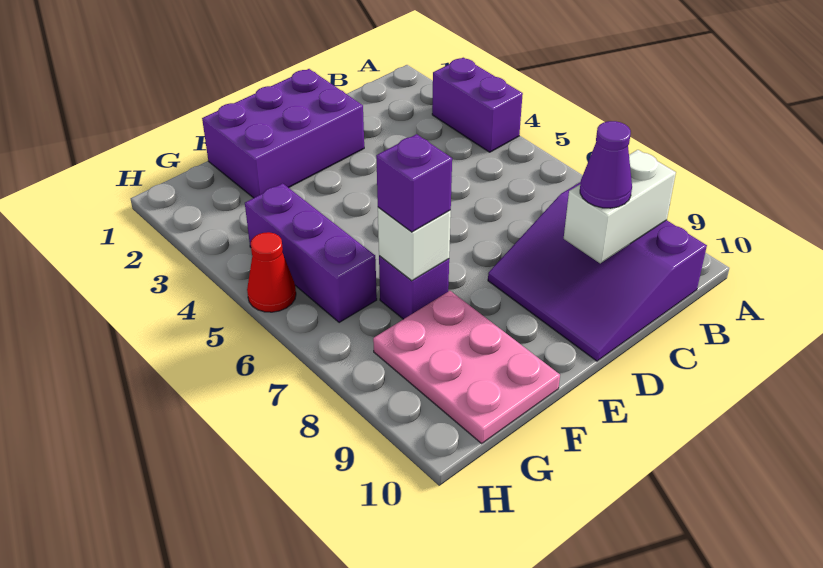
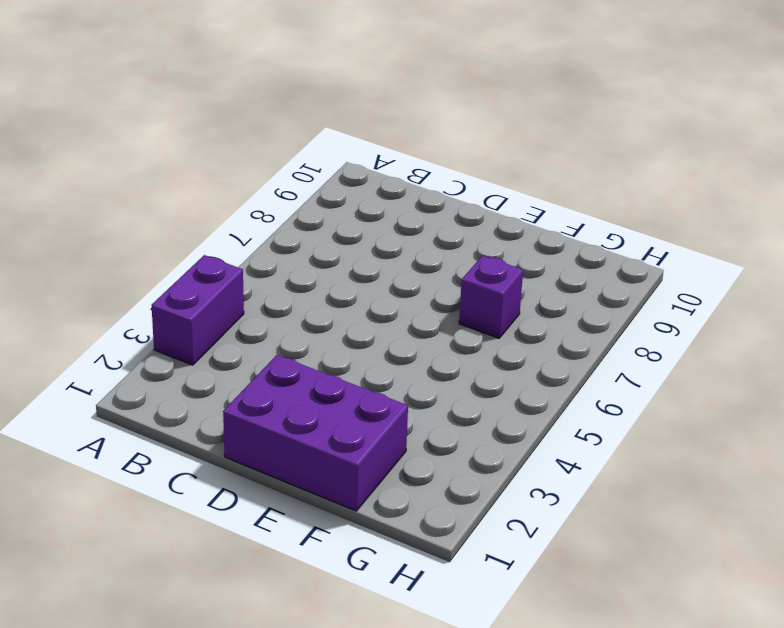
none -> purple 3x3 slope [488,182,707,361]
none -> pink 2x3 plate [373,291,560,443]

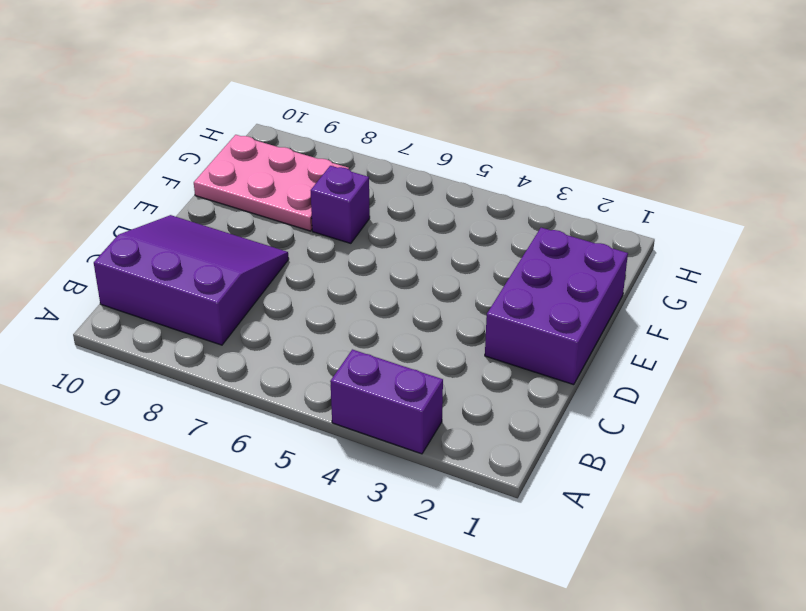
none -> purple 1x3 brick [245,183,377,323]
none -> red 1x1 cone [247,232,296,312]

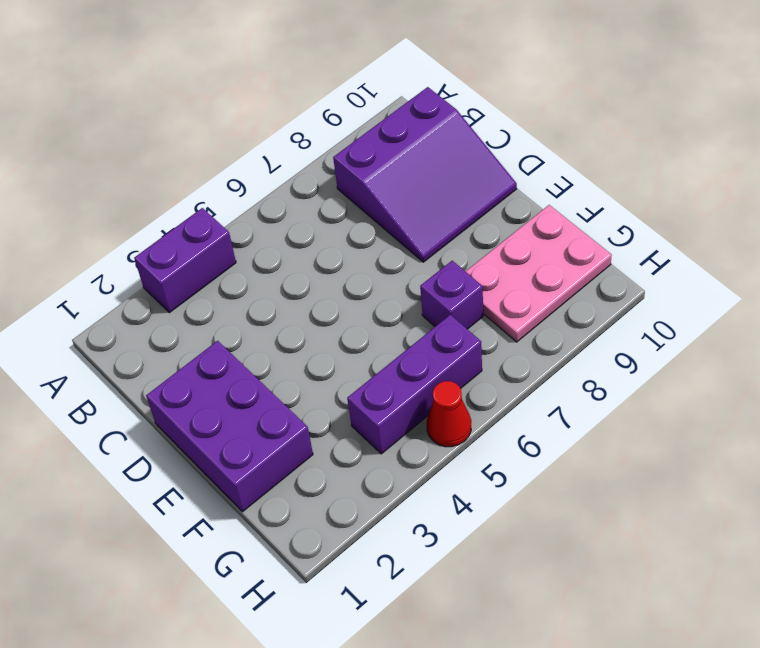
none -> white 1x2 brick [564,150,676,263]
none -> white 1x1 brick [378,207,451,281]

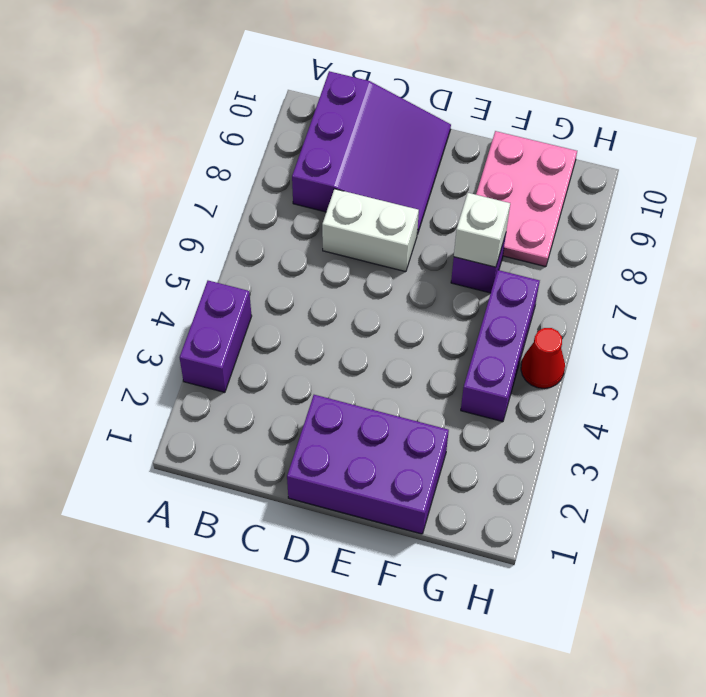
white 1x2 brick [322,189,419,272] -> white 1x2 brick moved to [564,150,676,263]
none -> purple 1x1 cone [580,121,632,208]
none -> purple 1x1 brick [376,134,452,232]

